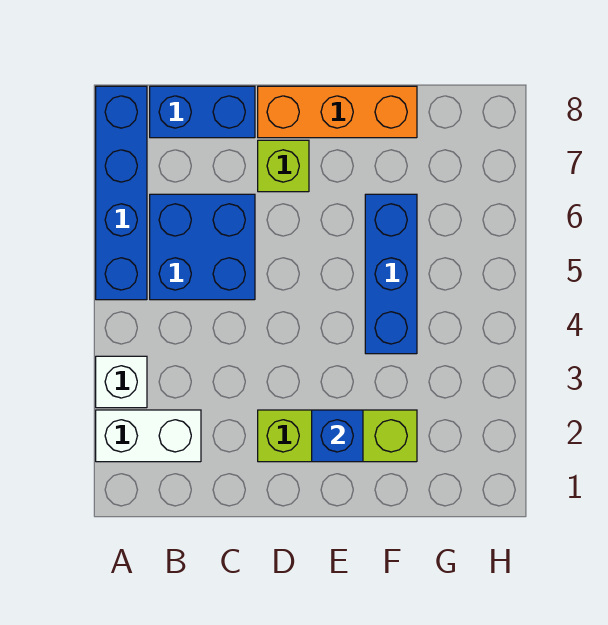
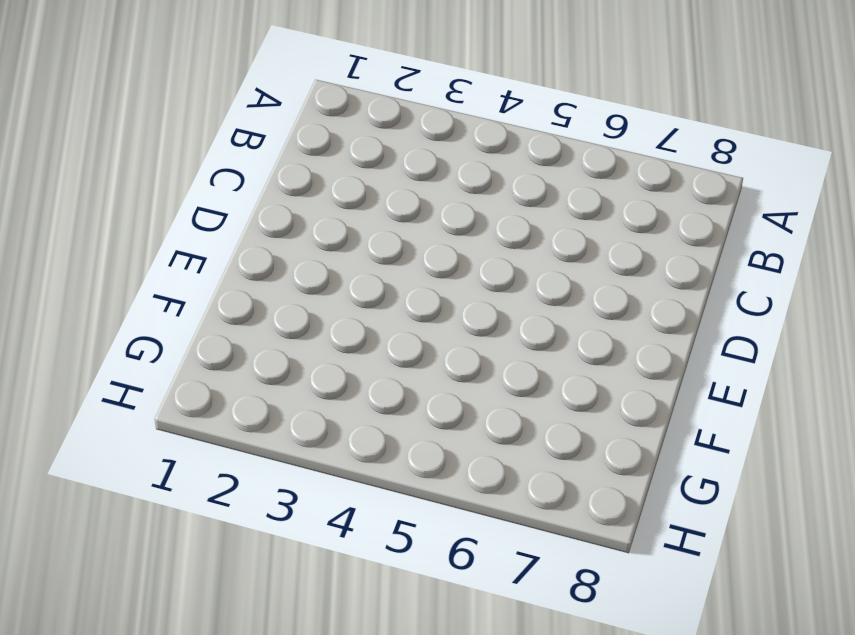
none -> white 1x2 brick [96,410,201,462]
none -> white 1x1 brick [96,356,147,408]

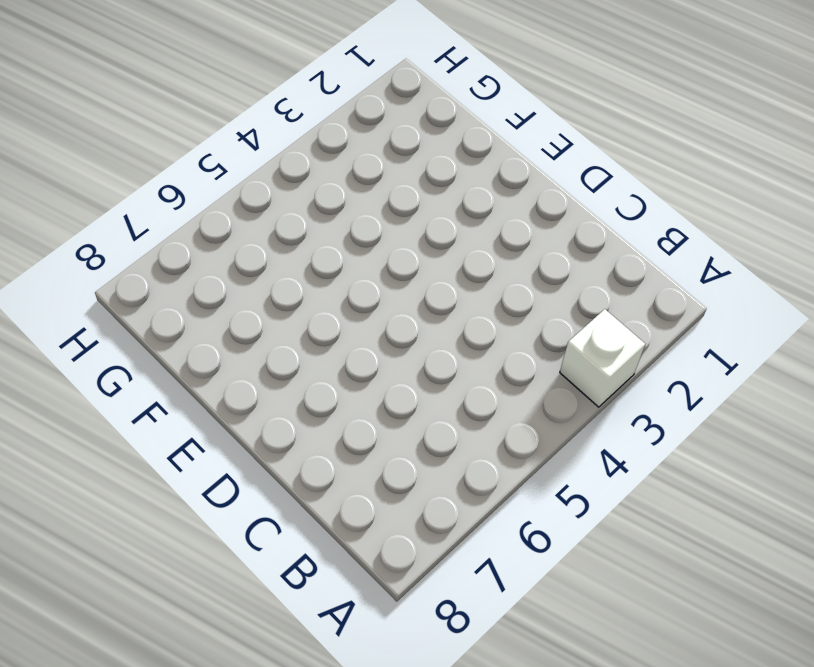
none -> white 1x2 brick [96,410,201,462]
none -> blue 1x4 brick [96,86,147,300]

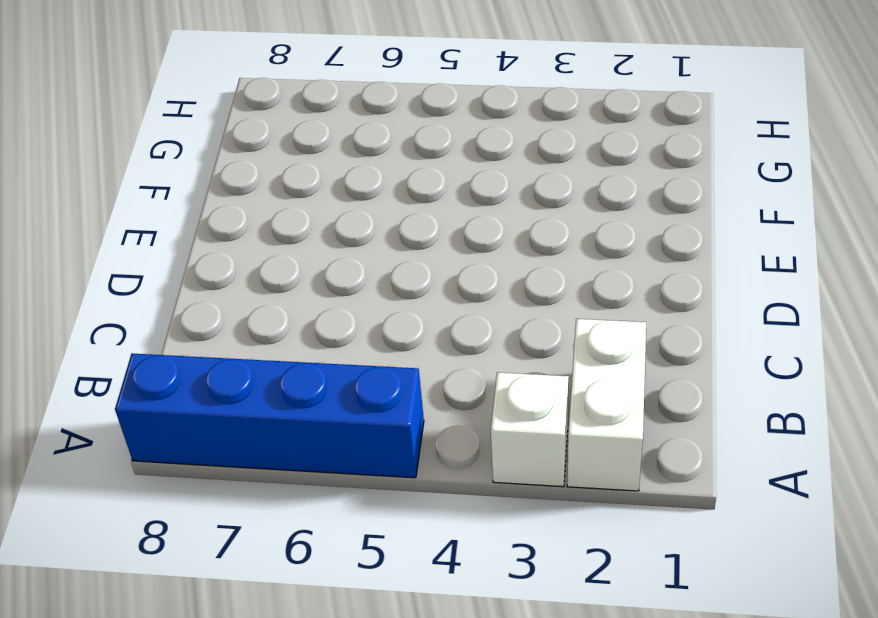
none -> blue 2x2 brick [150,194,255,300]
none -> blue 1x2 brick [150,86,255,138]

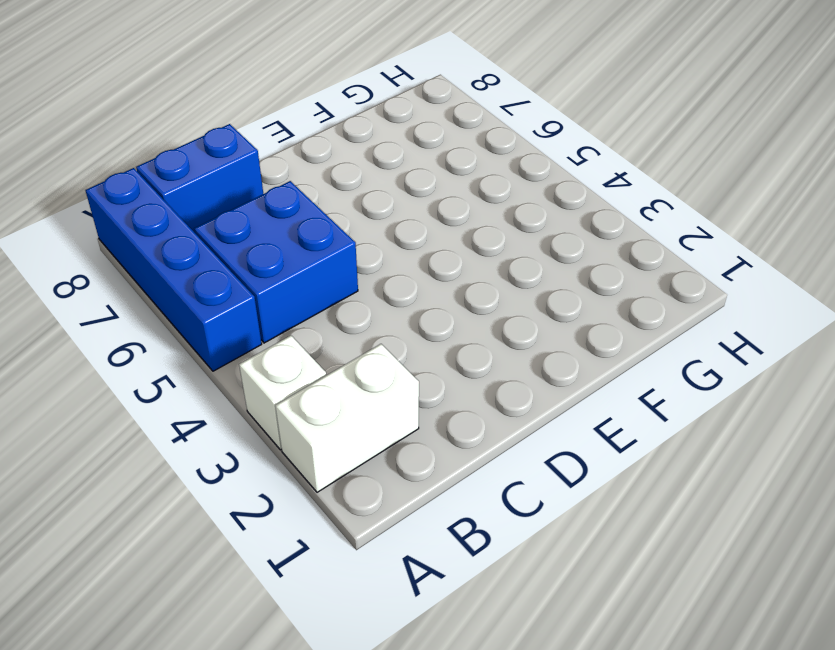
none -> lime 1x3 brick [258,410,417,462]
none -> lime 1x1 brick [258,140,309,192]

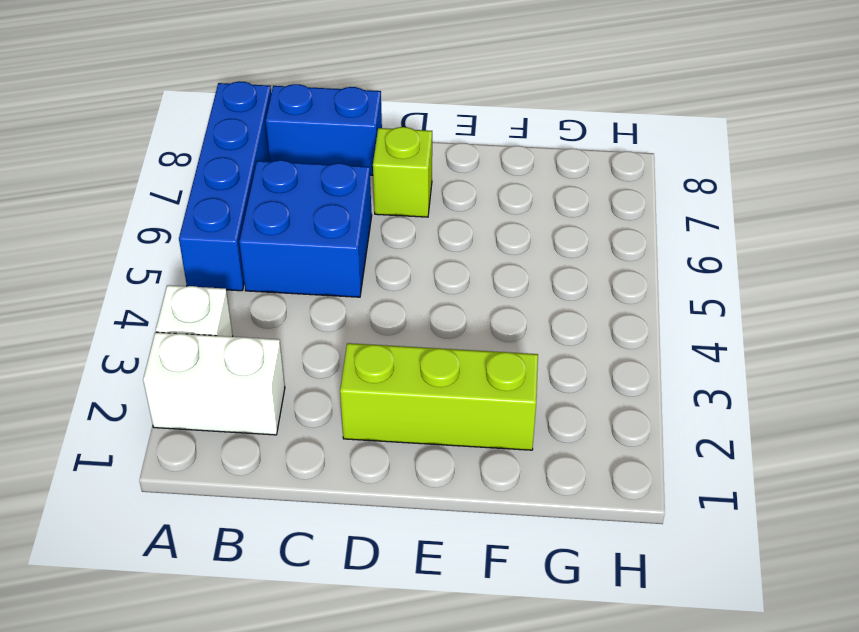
none -> orange 1x3 brick [258,86,417,138]
none -> blue 1x3 brick [365,194,417,354]

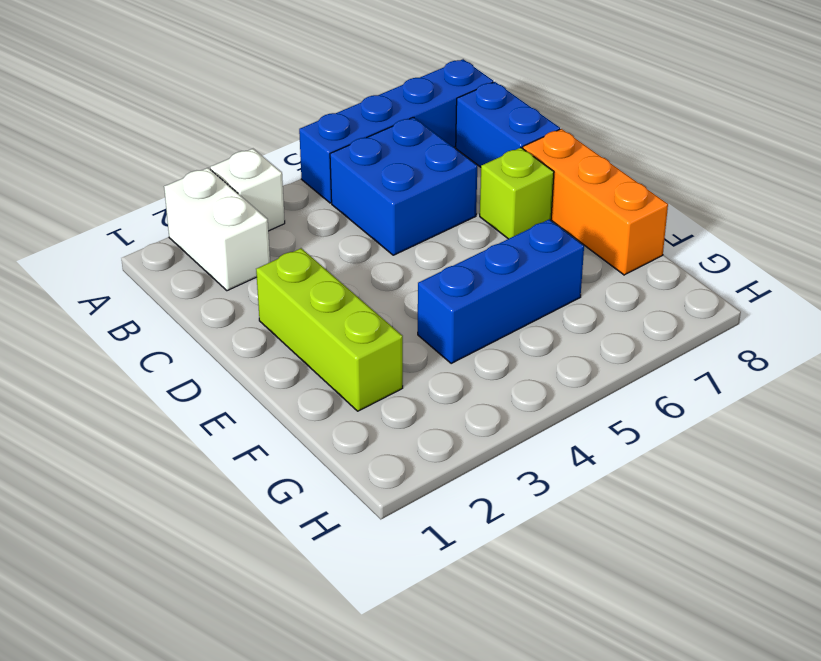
none -> blue 1x1 brick [312,410,363,462]

